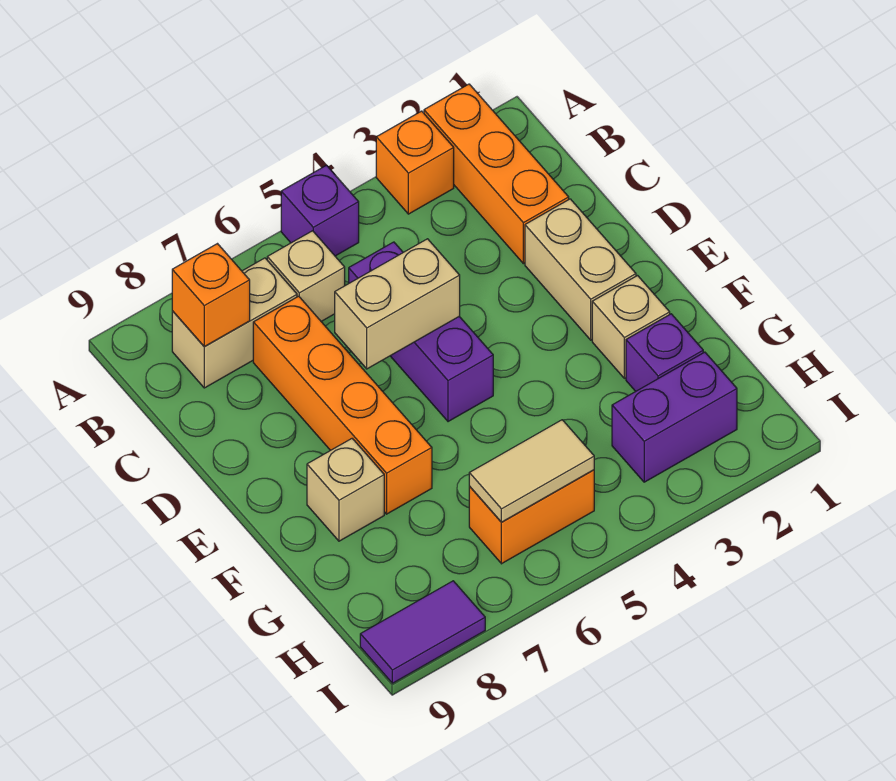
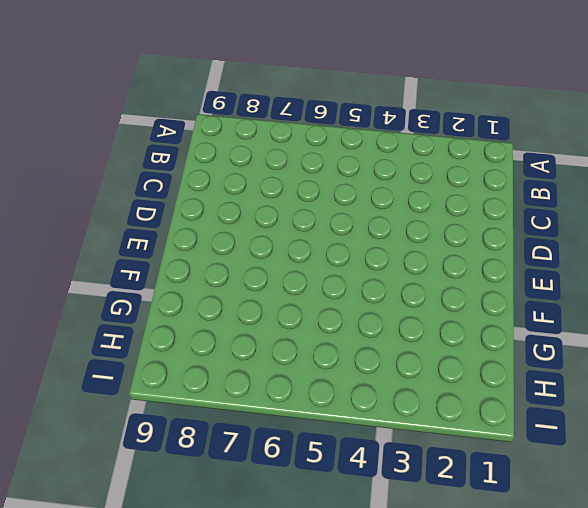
none -> orange 1x3 brick [424,84,569,264]
none -> orange 1x1 brick [376,111,454,214]
none -> purple 1x1 brick [281,165,359,256]

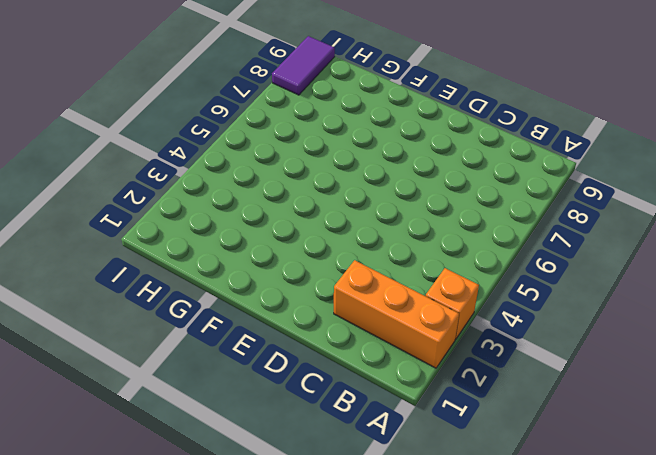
none -> purple 1x1 brick [281,165,359,256]
none -> tan 1x1 brick [267,231,345,321]
none -> tan 1x2 brick [172,258,297,388]

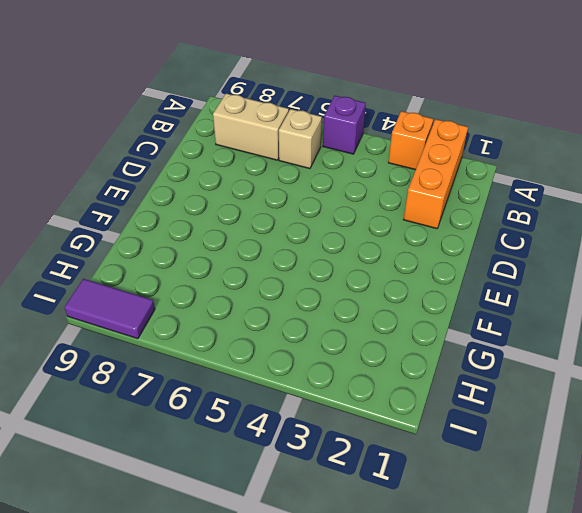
none -> purple 1x3 brick [349,242,493,422]
none -> orange 1x4 brick [253,296,432,514]
none -> tan 1x2 brick [525,199,636,340]

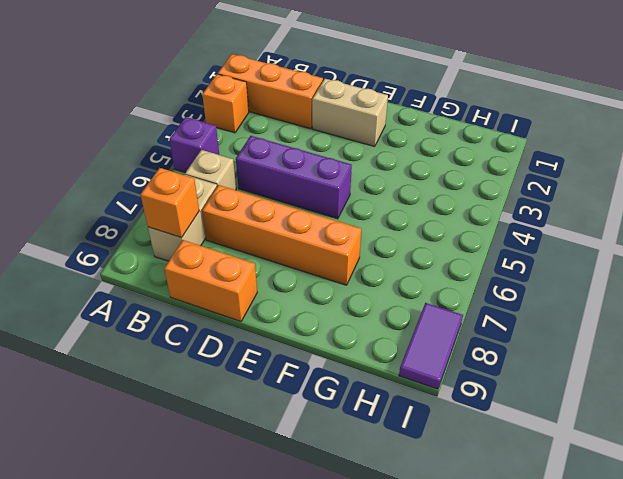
orange 1x2 brick [164,240,257,321] -> orange 1x2 brick turned to [469,470,594,564]
none -> tan 1x1 brick [592,276,670,378]
none -> tan 1x1 brick [307,439,384,541]
none -> purple 1x1 brick [626,314,703,391]

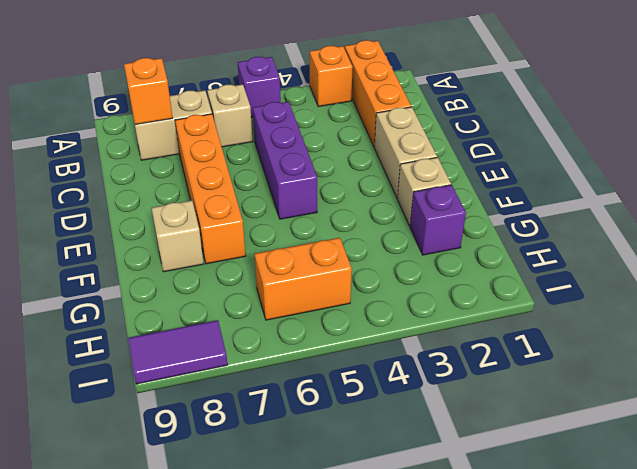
none -> purple 1x2 brick [612,352,737,482]
none -> tan 1x2 brick [335,239,460,369]
none -> tan 1x2 tile [469,420,594,522]

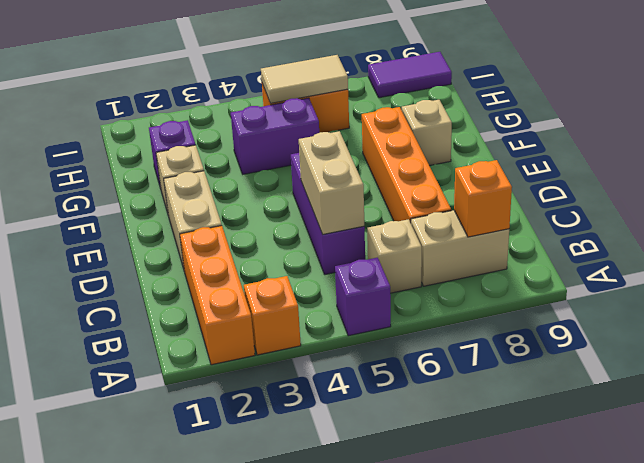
tan 1x2 brick [299,131,364,234] -> tan 1x2 brick turned to [335,239,460,369]
purple 1x2 brick [231,98,319,174] -> purple 1x2 brick moved to [612,352,737,482]

